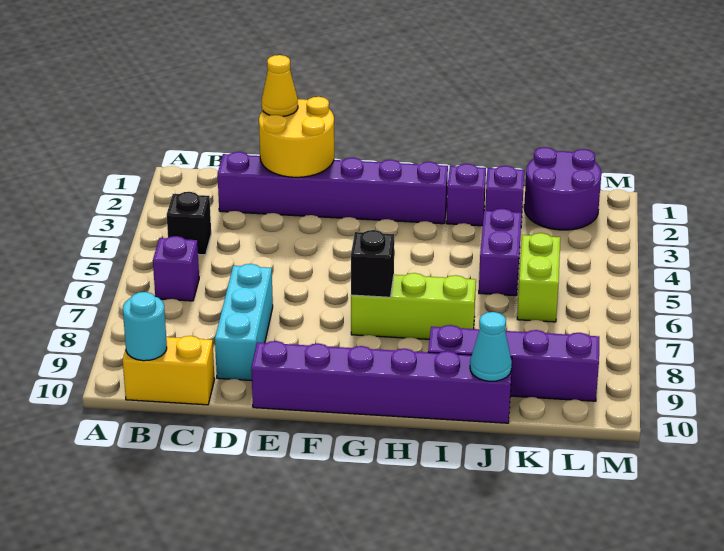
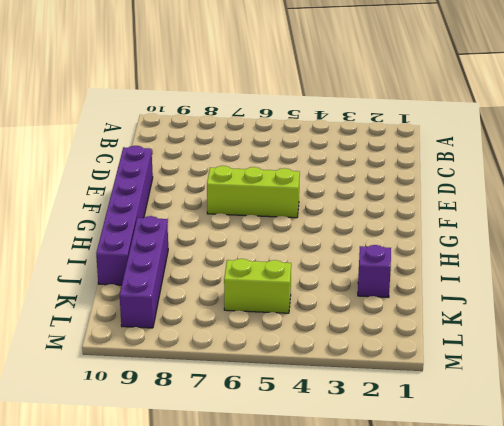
lime 1x3 brick [207,166,300,218] -> lime 1x3 brick turned to [351,273,476,339]
none -> black 1x1 brick [167,192,211,255]
none -> purple 1x1 brick [153,236,199,301]
none -> yellow 1x2 brick [123,336,215,405]

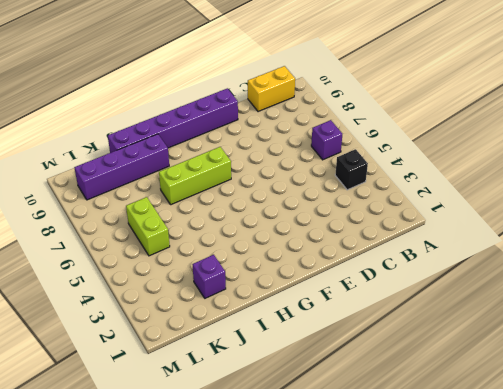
none -> purple 1x6 brick [218,152,448,224]
none -> cyan 1x3 brick [215,264,273,381]
none -> purple 1x1 brick [446,164,486,226]

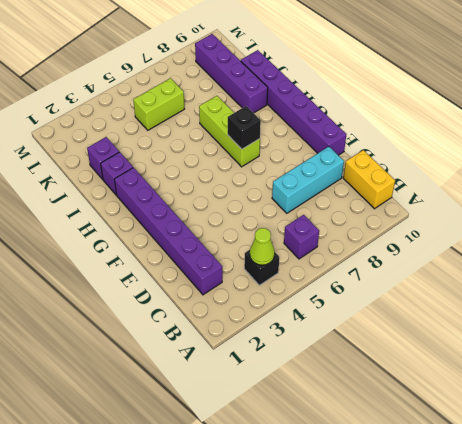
lime 1x1 cone [250,228,275,265] -> none
none -> purple 1x2 brick [479,209,522,296]
none -> purple 2x2 round brick [524,147,601,230]
none -> cyan 1x1 round brick [123,292,167,361]

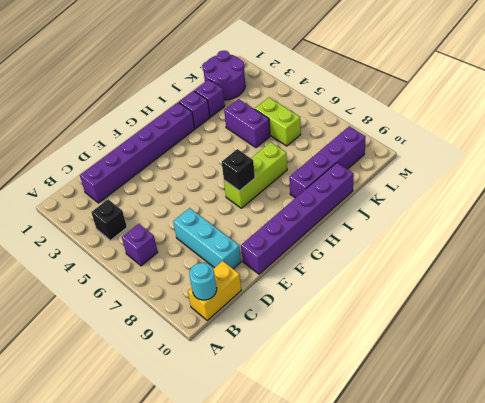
none -> yellow 2x2 round brick [259,97,334,177]
none -> cyan 1x1 cone [470,312,512,381]
none -> yellow 1x1 cone [262,55,298,117]

